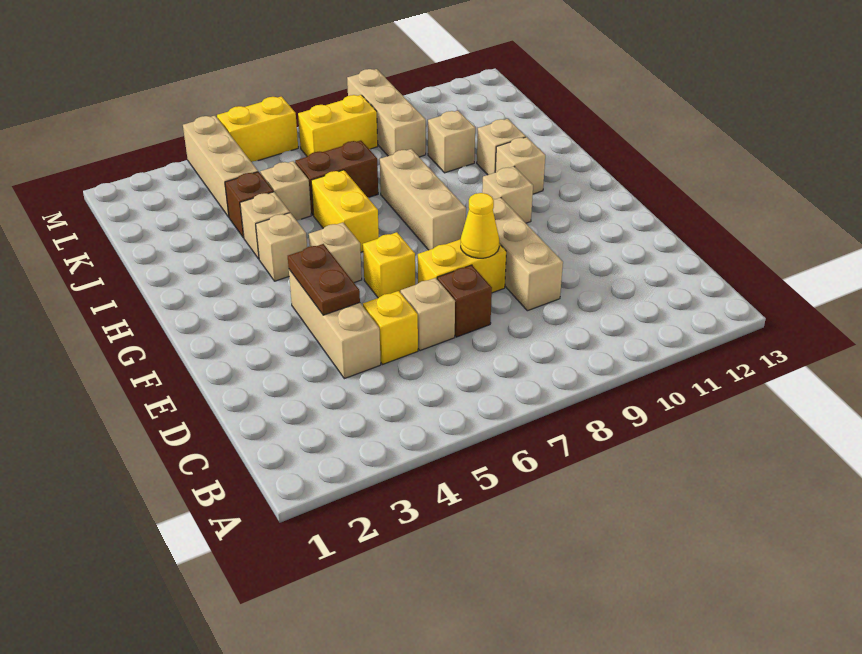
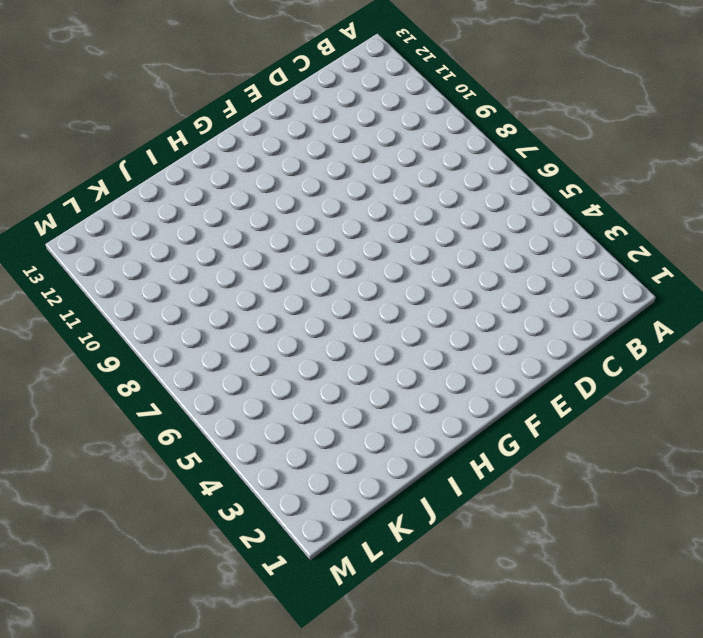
none -> tan 1x3 brick [289,270,381,379]
none -> yellow 1x1 brick [363,291,418,365]
none -> tan 1x1 brick [401,278,455,351]

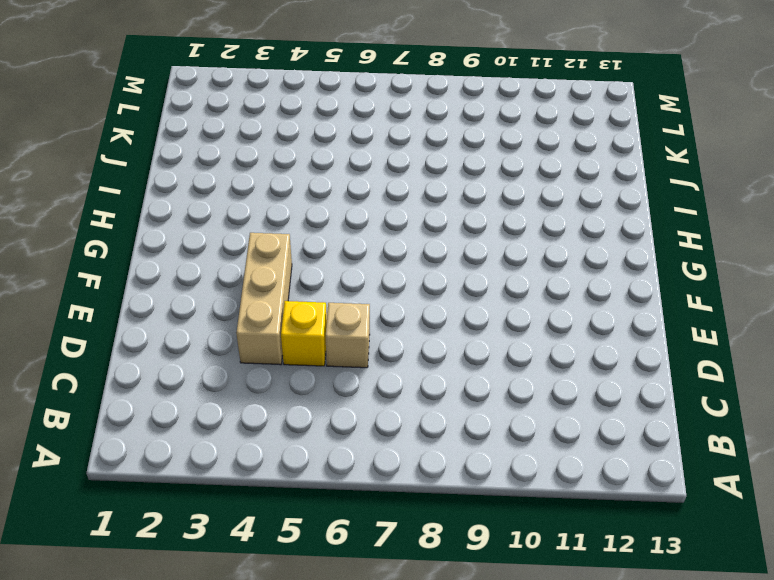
none -> brown 1x1 brick [437,265,492,337]
none -> tan 1x3 brick [493,198,563,311]
none -> yellow 1x2 brick [418,239,506,293]

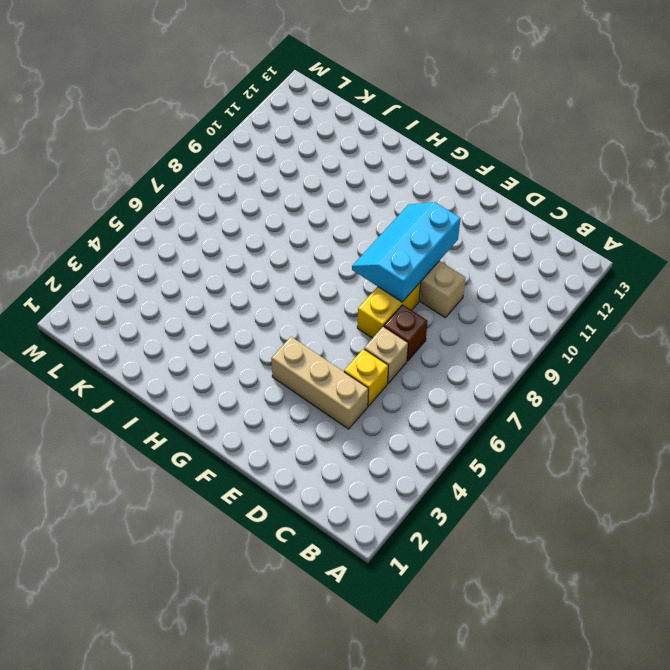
cyan 2x3 slope [352,202,461,302] -> yellow 1x1 cone [461,193,499,258]
none -> yellow 1x1 brick [363,232,415,298]
none -> tan 1x1 brick [309,223,362,283]
none -> tan 1x3 brick [380,149,466,250]

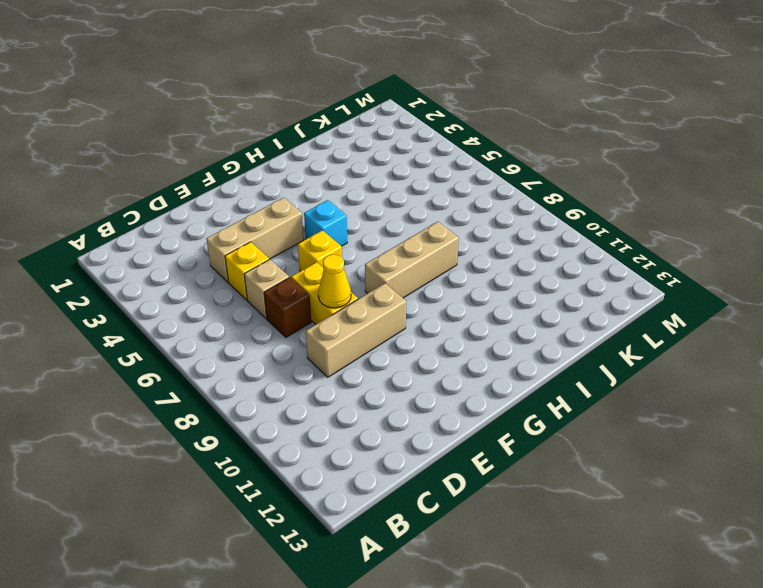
cyan 1x1 brick [304,200,347,246] -> tan 1x1 brick [309,223,362,283]
none -> tan 1x1 brick [482,167,533,223]
none -> tan 1x1 brick [256,213,307,281]
none -> yellow 1x2 brick [311,170,379,252]

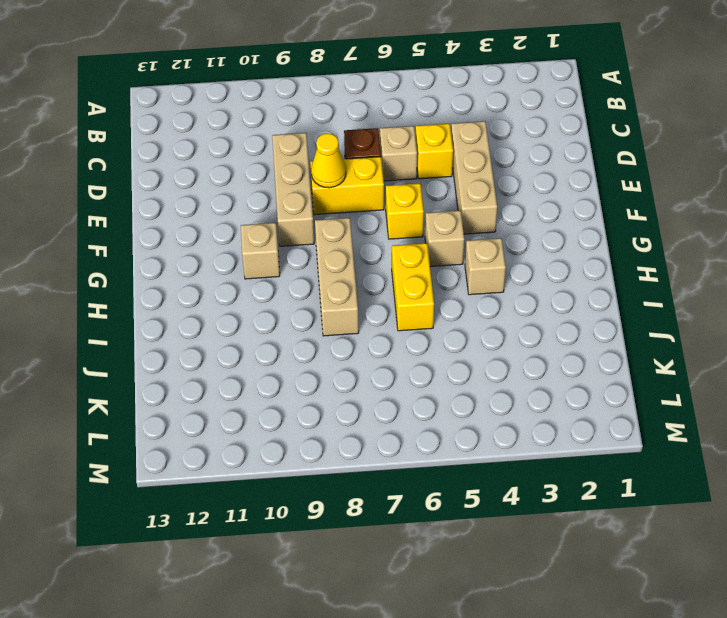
none -> tan 1x1 brick [495,137,545,194]
none -> tan 1x1 brick [240,192,290,259]
none -> tan 1x1 brick [477,119,526,175]

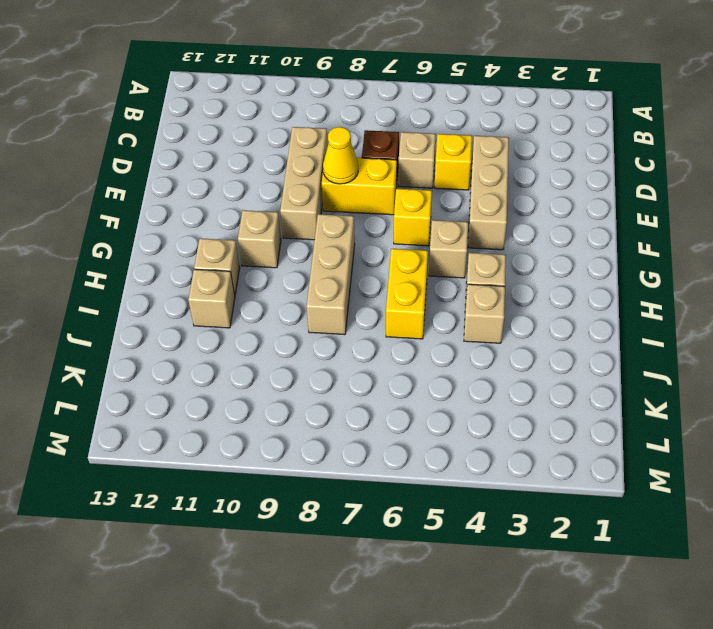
none -> brown 1x1 brick [225,172,273,238]
none -> tan 1x1 brick [260,161,311,221]
none -> brown 1x2 brick [295,140,378,215]

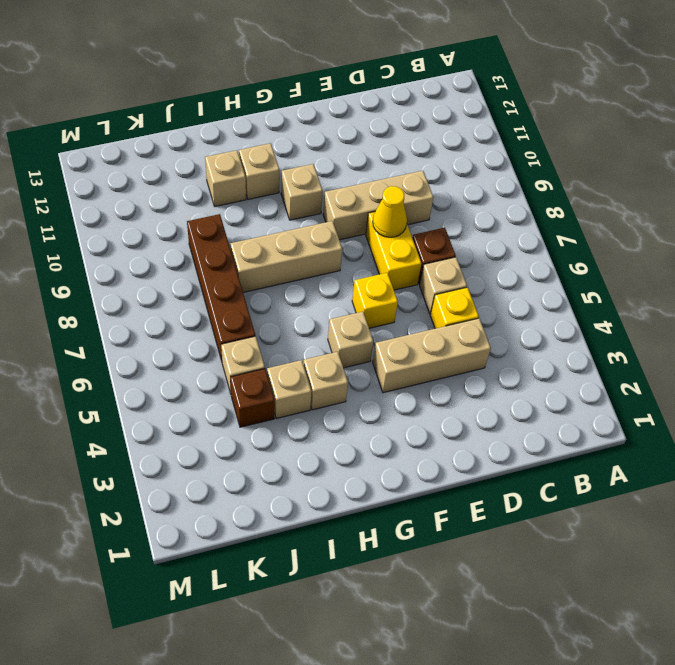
brown 1x4 brick [187,214,255,361] -> brown 1x2 brick [295,140,378,215]
none -> yellow 1x2 brick [311,170,379,252]
none -> tan 1x1 brick [428,111,475,173]
none -> tan 1x3 brick [183,116,258,217]

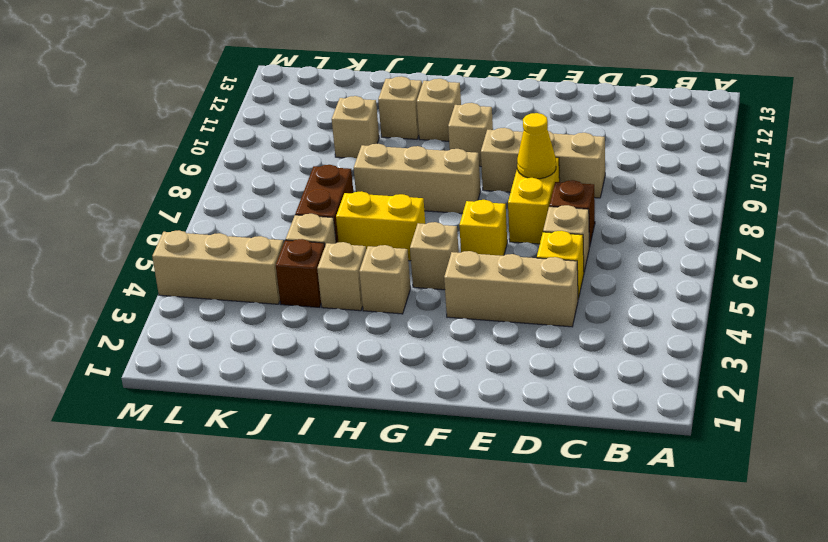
none -> tan 1x3 brick [347,69,426,157]
none -> yellow 1x2 brick [298,95,378,157]
none -> yellow 1x2 brick [217,96,298,162]

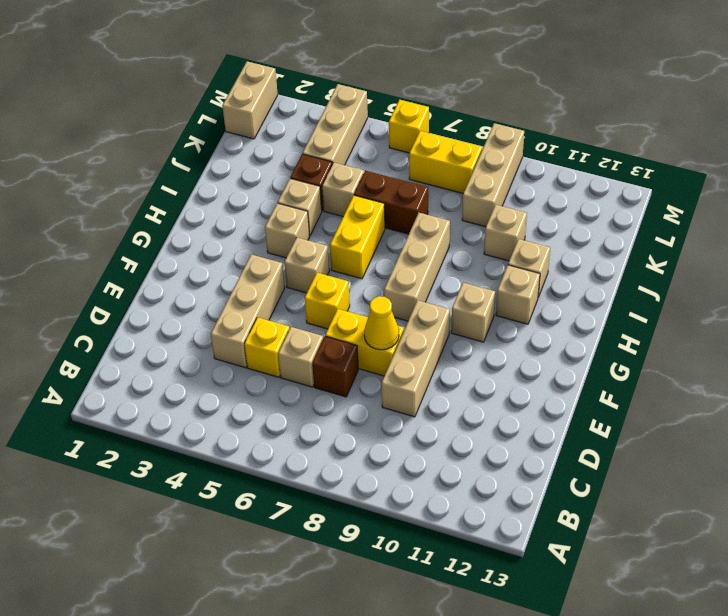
tan 1x2 brick [222,61,278,139] -> none
yellow 1x1 brick [389,100,429,153] -> yellow 1x2 brick [217,96,298,162]
none -> brown 1x2 plate [288,244,360,315]

